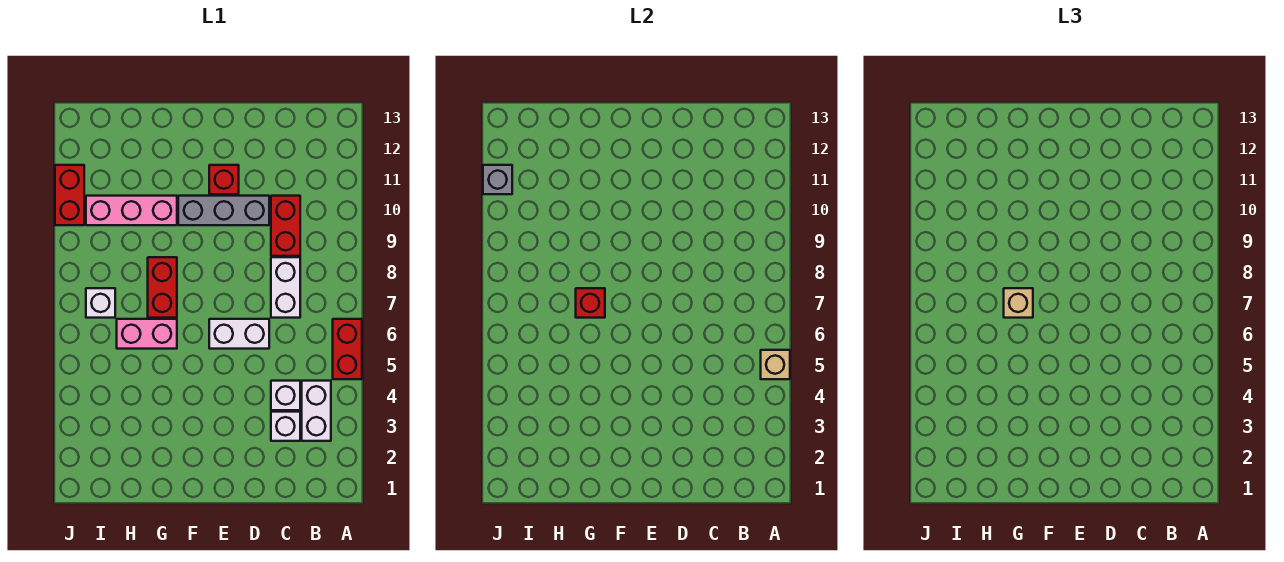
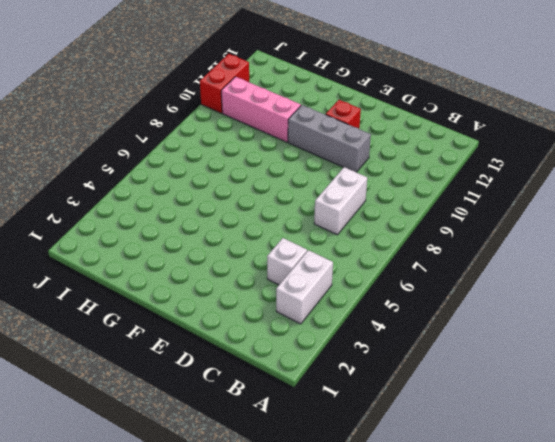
none -> red 1x2 brick [333,319,362,379]
none -> white 1x1 brick [271,412,300,441]
none -> red 1x2 brick [271,196,300,256]

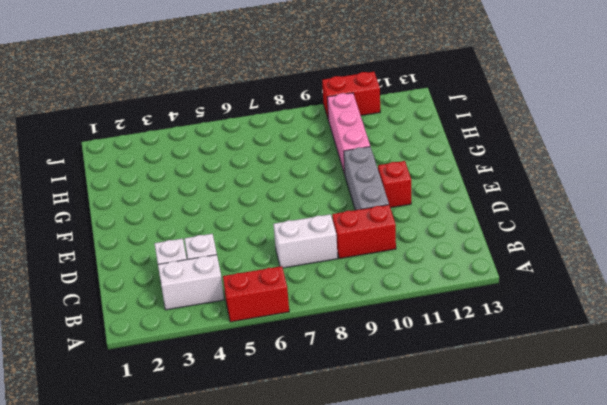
none -> white 1x2 brick [209,319,269,349]
none -> pink 1x2 brick [117,319,177,349]
none -> red 1x2 brick [148,257,177,318]

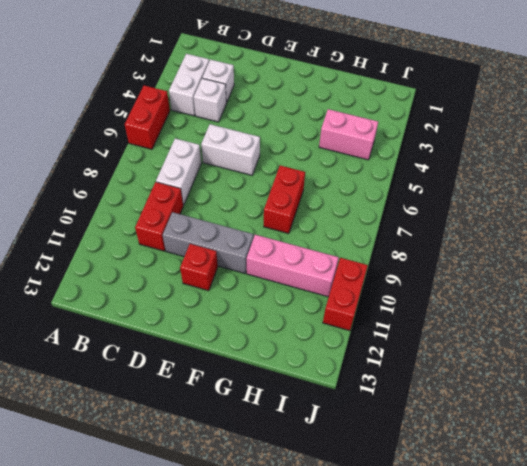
pink 1x2 brick [319,109,378,160] -> pink 1x2 brick moved to [117,319,177,349]
none -> white 1x1 brick [86,288,115,318]
none -> tan 1x1 brick [761,350,790,379]
none -> red 1x1 brick [576,288,605,318]

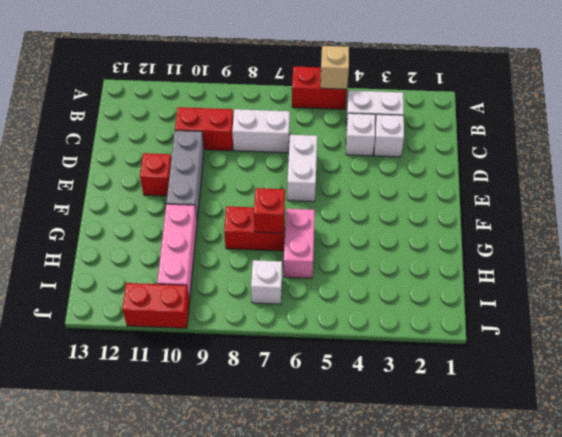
none -> grey 1x1 brick [483,165,512,194]
none -> tan 1x1 brick [1004,288,1033,318]

